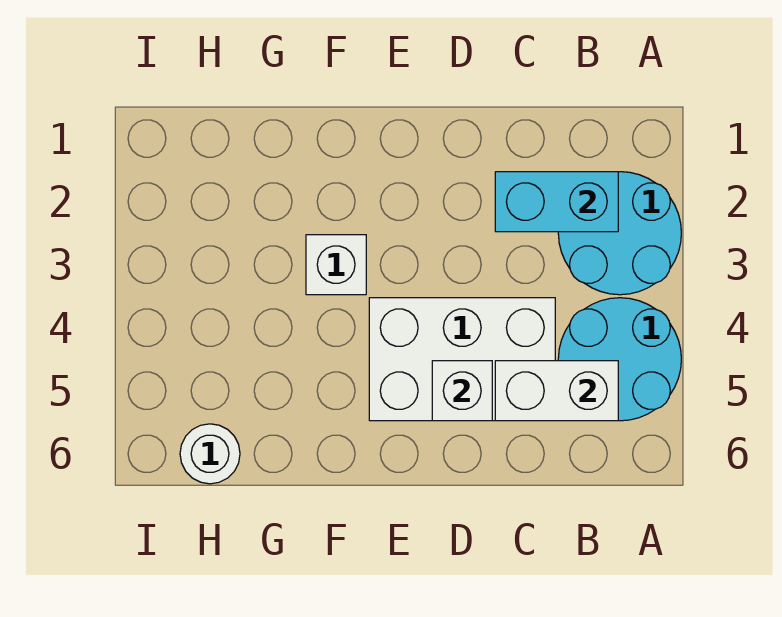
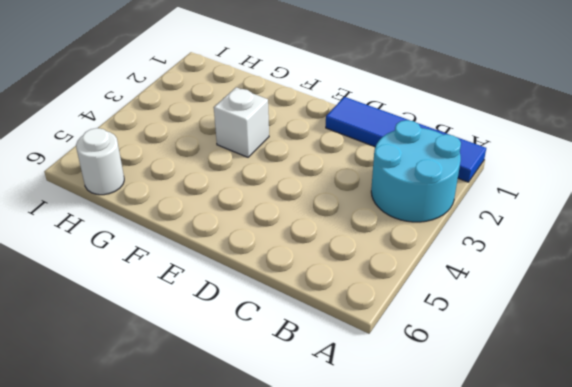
blue 1x4 tile [326,97,486,182] -> none
none -> cyan 2x2 round brick [558,298,681,421]
none -> white 2x3 brick [369,298,555,421]

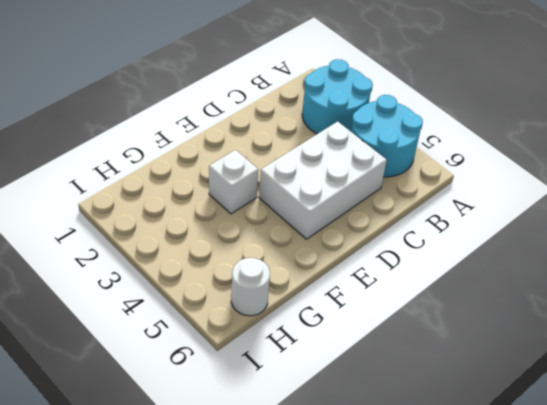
none -> cyan 1x2 brick [495,172,618,232]
none -> white 1x2 brick [495,361,618,421]

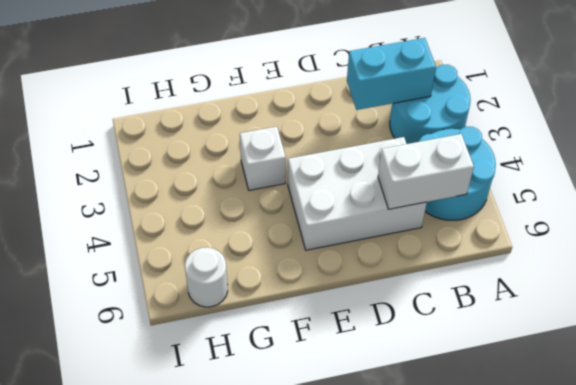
none -> white 1x1 brick [432,361,492,421]

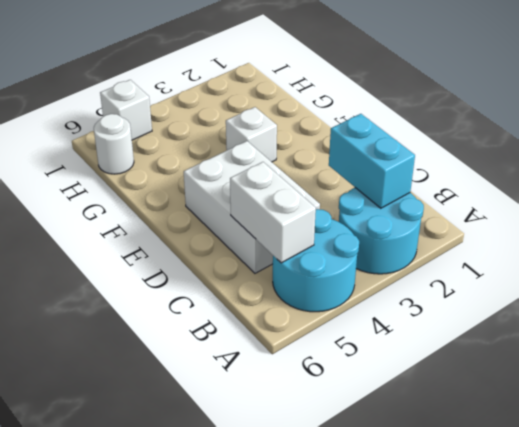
white 1x1 brick [100,80,152,140] -> white 1x1 brick moved to [432,361,492,421]

